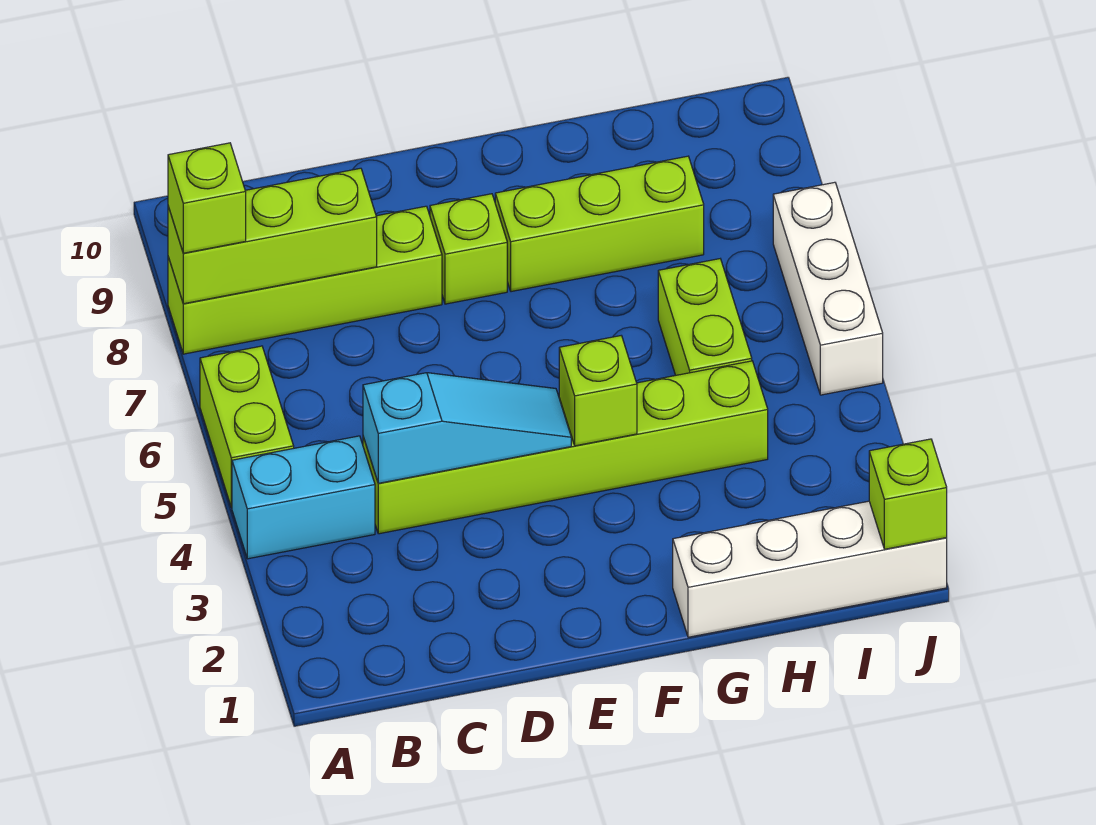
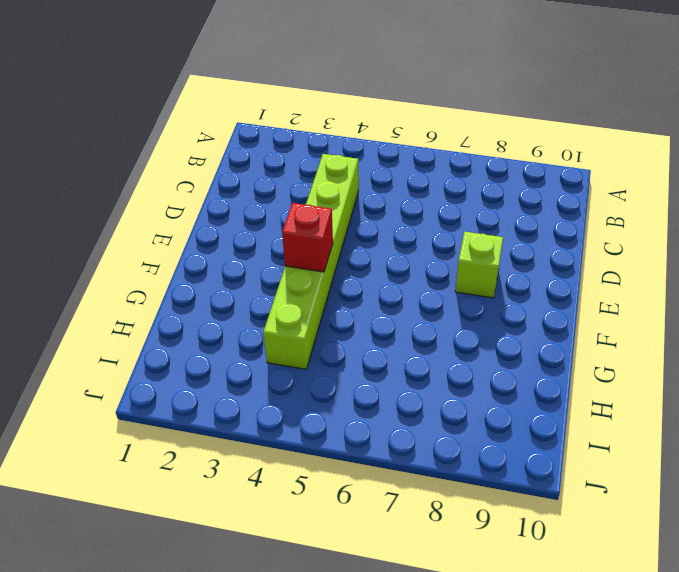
red 1x1 brick [282,203,333,272] -> lime 1x1 brick [559,336,637,446]
none -> cyan 1x2 brick [232,436,375,559]
none -> lime 1x2 brick [200,346,294,508]
none -> lime 1x4 brick [168,206,442,354]

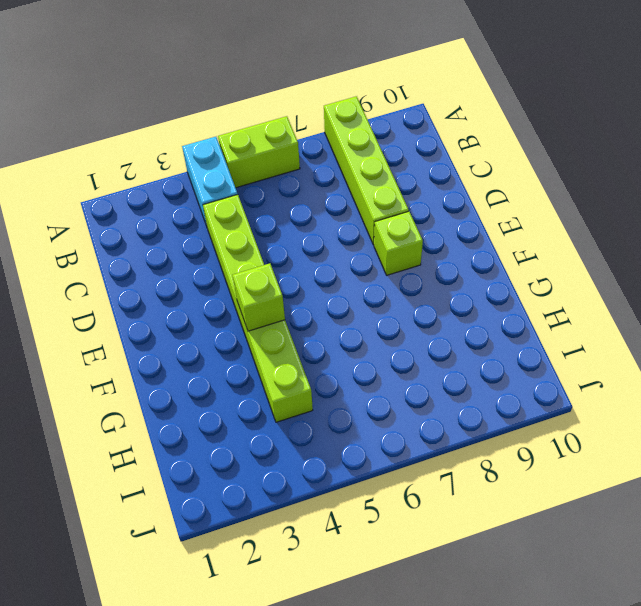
none -> lime 1x3 brick [495,156,704,292]
none -> white 1x4 brick [673,501,947,637]
none -> lime 1x2 brick [658,259,752,375]

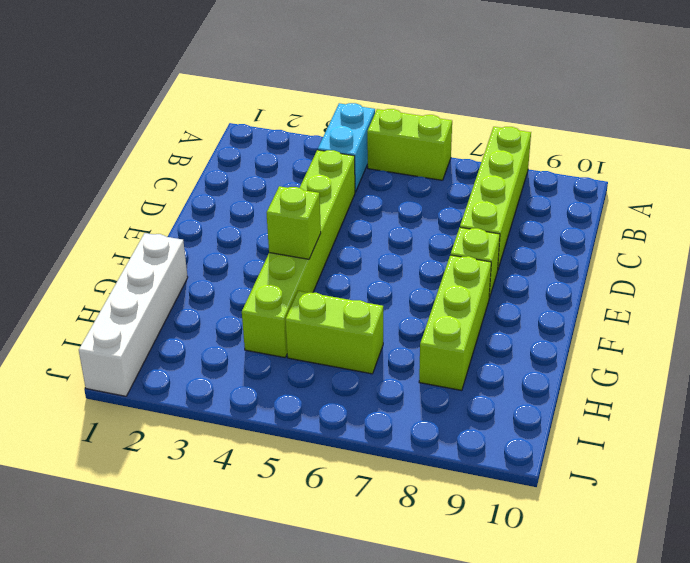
none -> white 1x3 brick [773,182,883,395]
none -> lime 1x3 brick [168,168,377,304]
none -> cyan 1x3 slope [363,373,571,483]

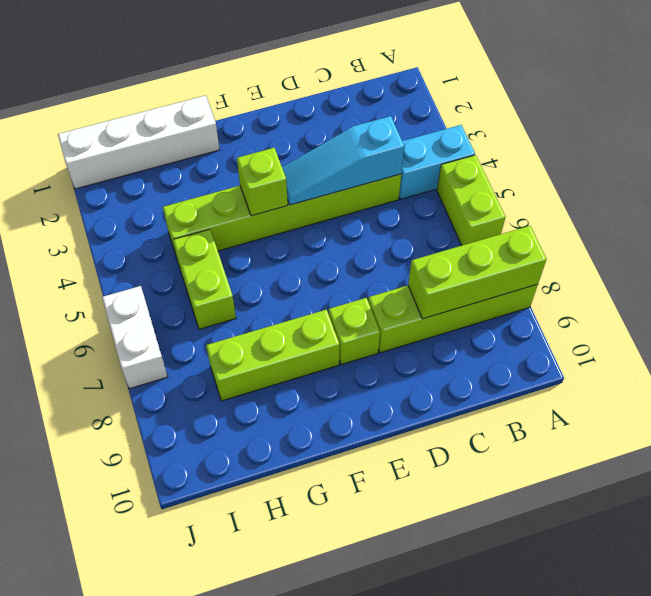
white 1x2 brick [102,286,168,389] -> white 1x3 brick [773,182,883,395]
none -> lime 1x1 brick [869,439,947,549]
none -> lime 1x1 brick [168,143,246,253]

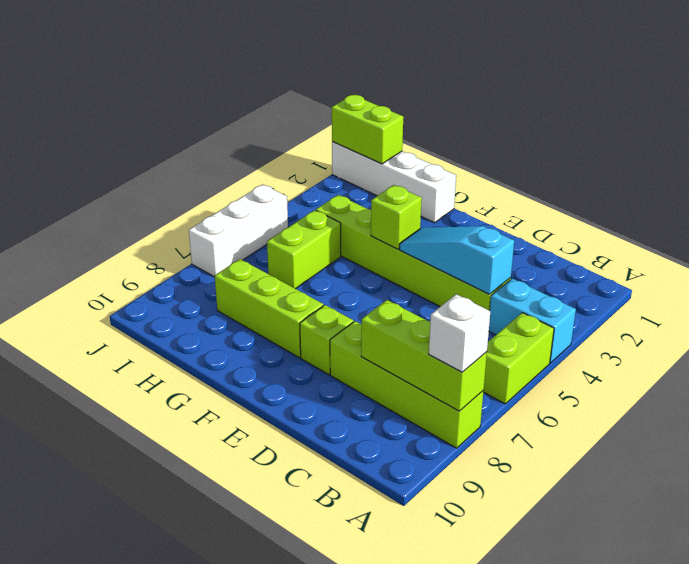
white 1x1 brick [429,294,490,372] -> lime 1x1 brick [168,143,246,253]
lime 1x2 brick [332,95,403,164] -> lime 1x1 brick [869,439,947,549]

